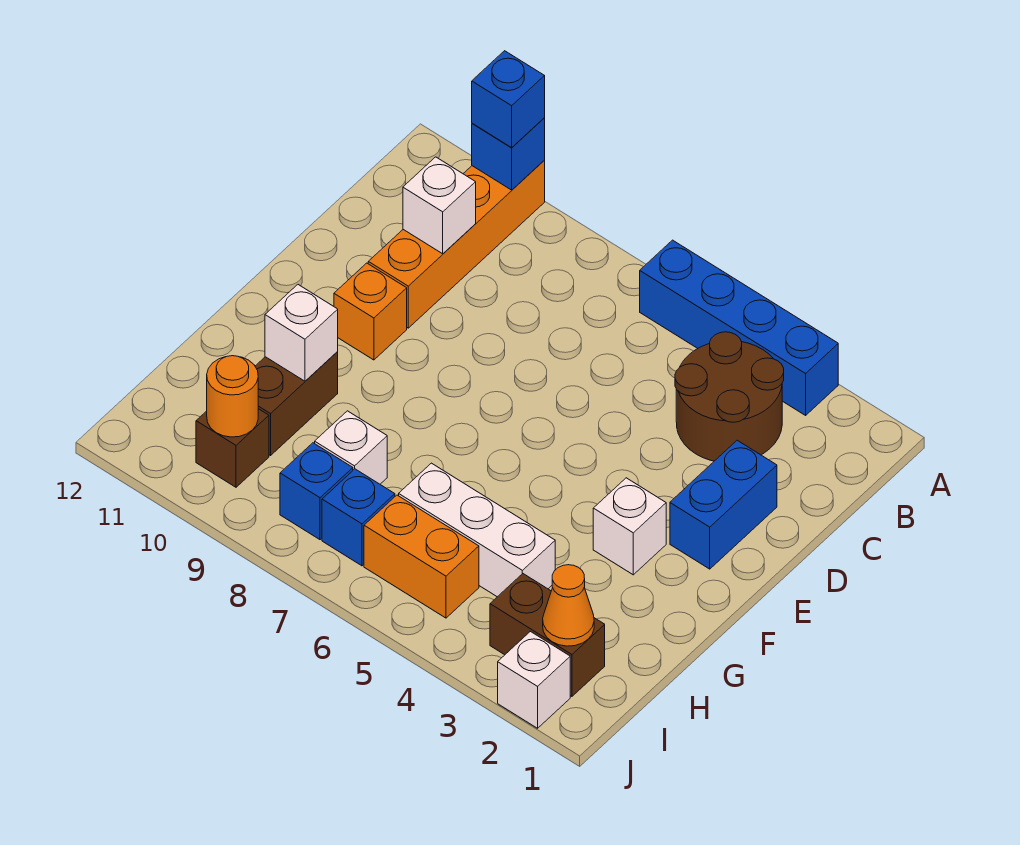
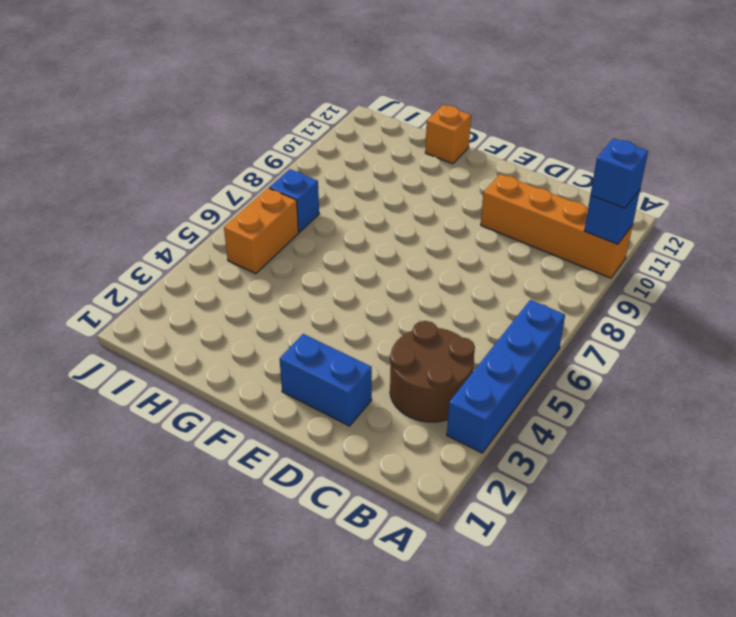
orange 1x1 brick [425,105,471,164] -> orange 1x1 brick moved to [334,263,407,360]
none -> white 1x1 brick [593,478,666,575]
none -> brown 1x2 brick [255,351,338,455]
none -> white 1x3 brick [399,463,555,597]

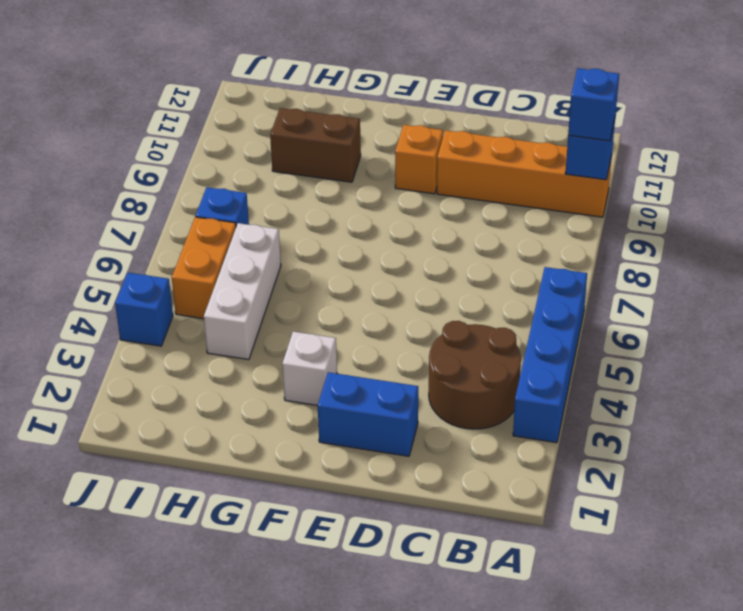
blue 1x1 brick [115,273,173,346] -> blue 1x1 brick moved to [280,443,353,540]
none -> white 1x1 brick [315,411,387,484]
none -> brown 1x2 brick [490,574,605,696]
none -> brown 1x1 brick [196,409,269,487]

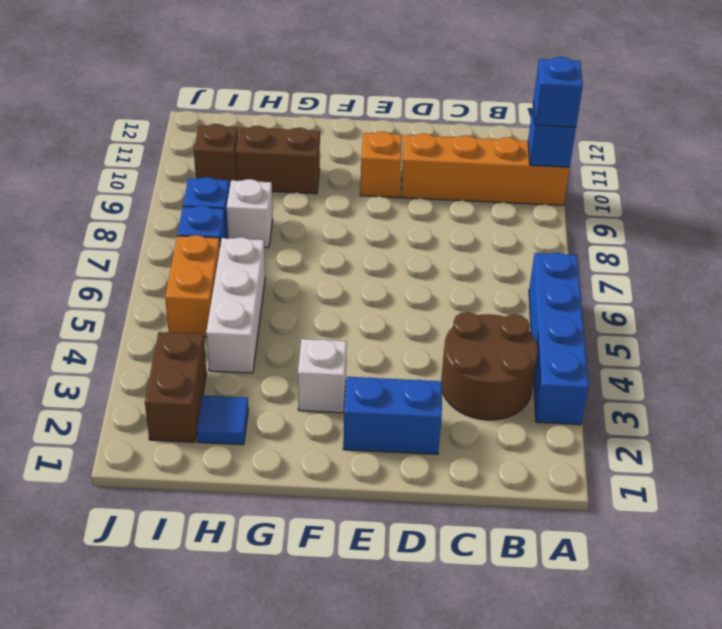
blue 1x1 tile [197,395,248,445] -> none
none -> white 1x1 brick [498,632,570,728]
none -> white 1x1 brick [403,157,476,254]
none -> white 1x1 brick [265,285,338,381]

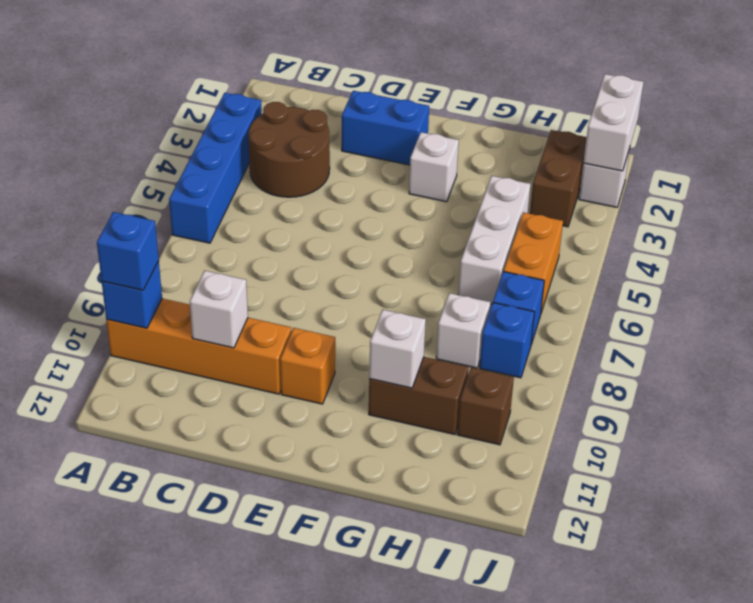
white 1x2 brick [583,74,643,171] -> none
none -> orange 1x1 cone [543,565,594,646]
none -> orange 1x1 round brick [207,356,258,437]

